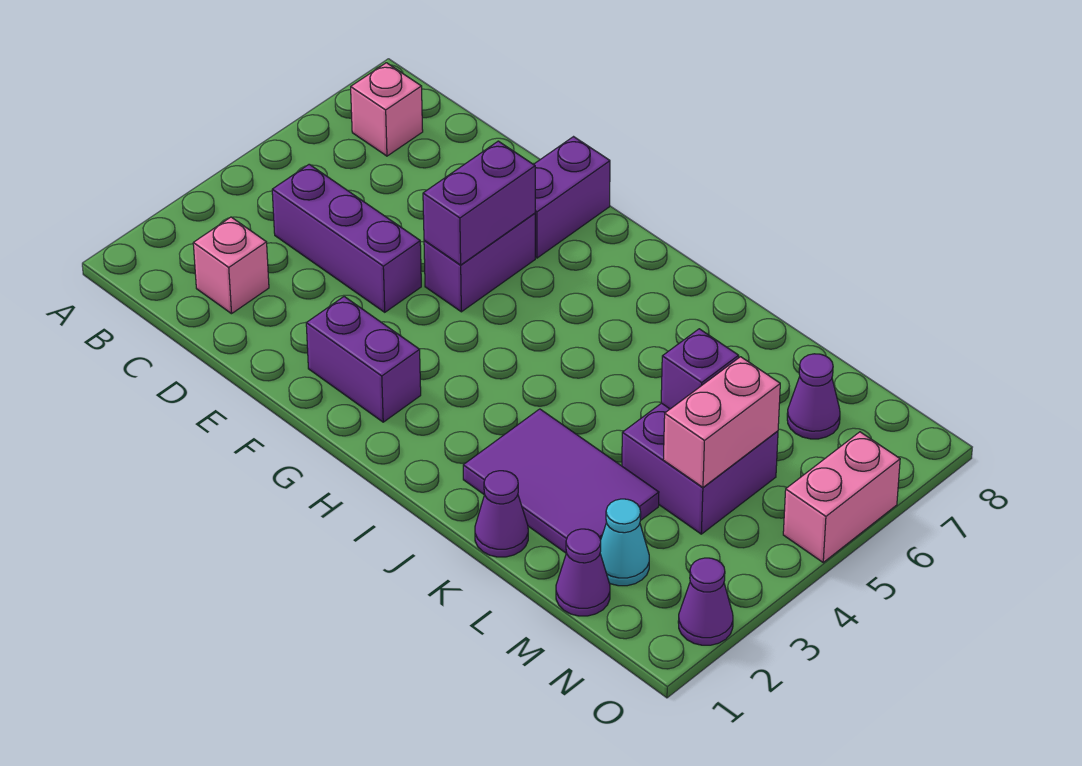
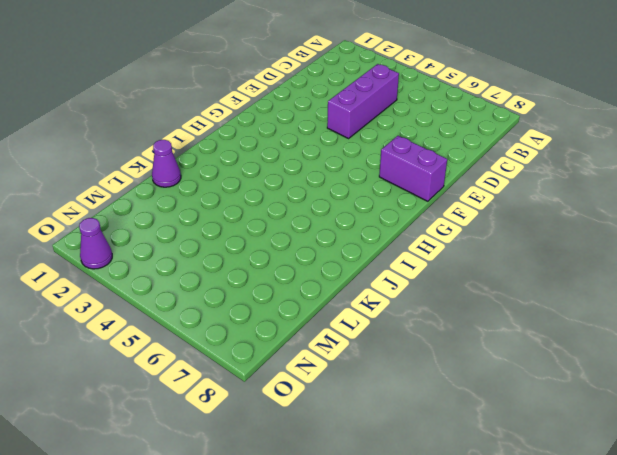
none -> pink 1x1 brick [351,63,423,156]
none -> pink 1x1 brick [193,217,269,314]
none -> purple 1x2 brick [306,297,421,422]

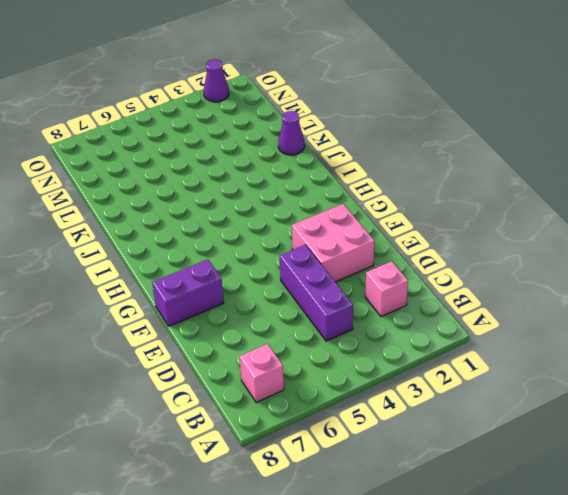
pink 2x2 brick [292,204,374,282] -> purple 1x2 brick [306,297,421,422]
none -> purple 1x2 brick [424,213,535,312]
none -> purple 2x3 tile [463,409,659,553]
none -> purple 2x2 brick [622,403,778,534]

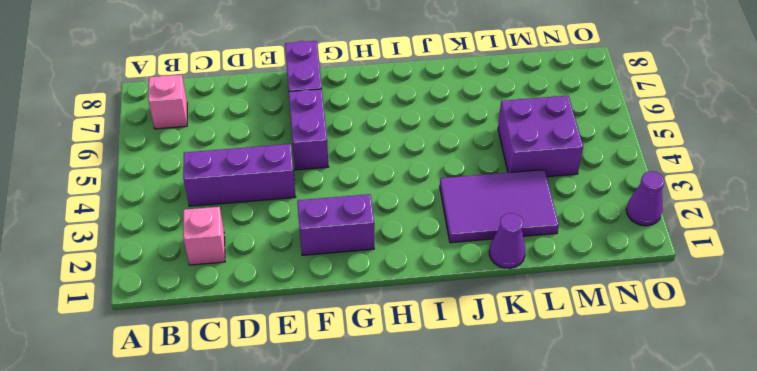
none -> purple 1x1 cone [556,529,610,616]
none -> cyan 1x1 cone [600,499,649,586]
none -> purple 1x1 cone [787,354,840,439]

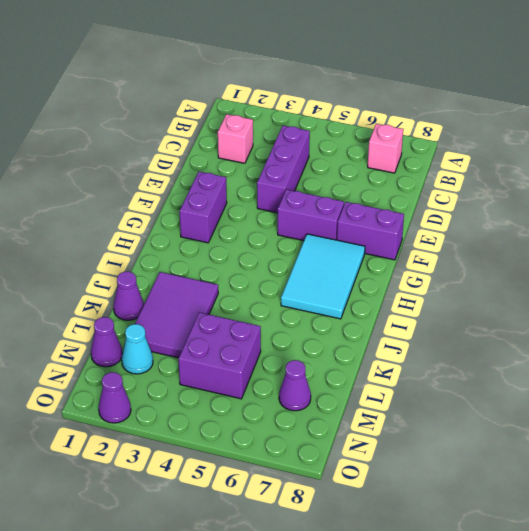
cyan 2x3 tile [281,234,365,319] -> none
none -> pink 1x2 brick [783,432,900,562]
none -> purple 1x2 brick [423,141,535,265]
none -> purple 1x1 brick [661,329,739,409]

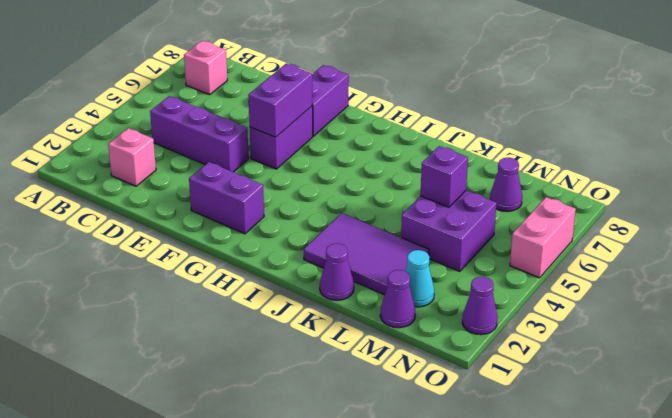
none -> pink 1x2 brick [663,357,780,487]

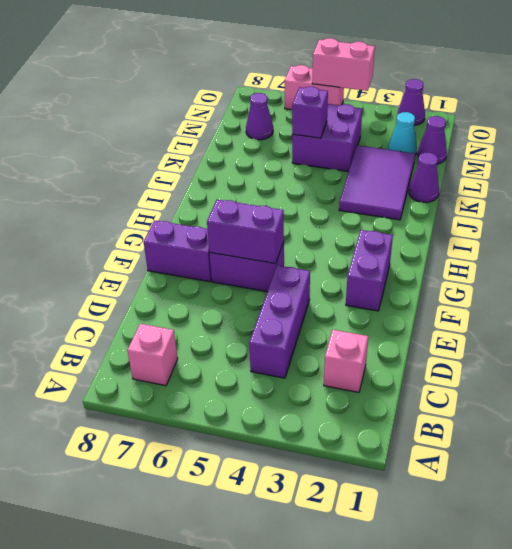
pink 1x2 brick [312,38,375,91] -> pink 1x2 brick moved to [663,357,780,487]

